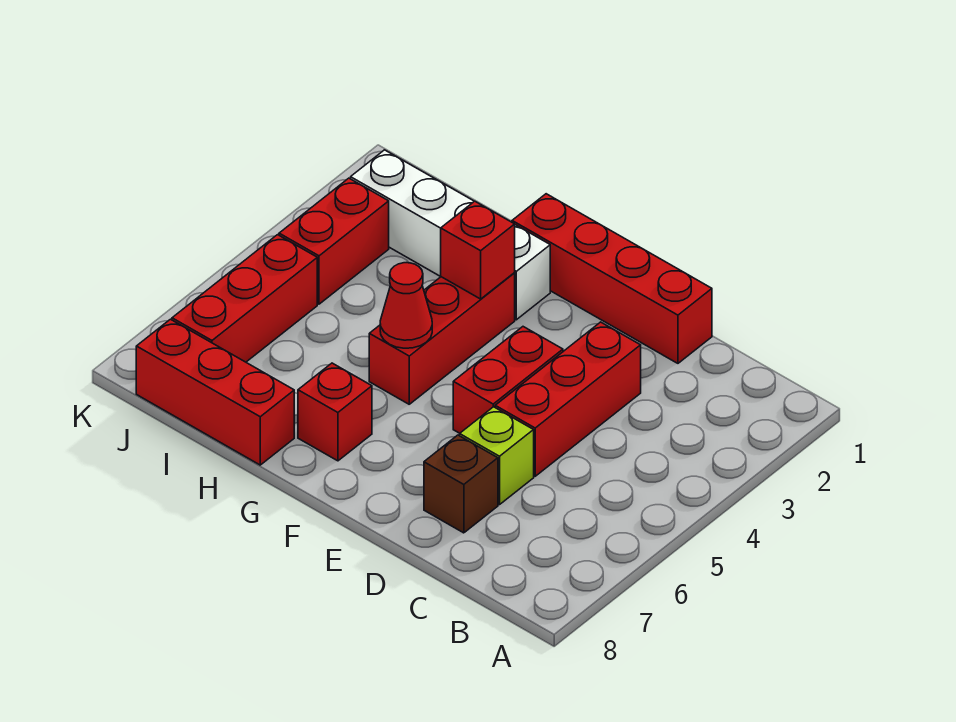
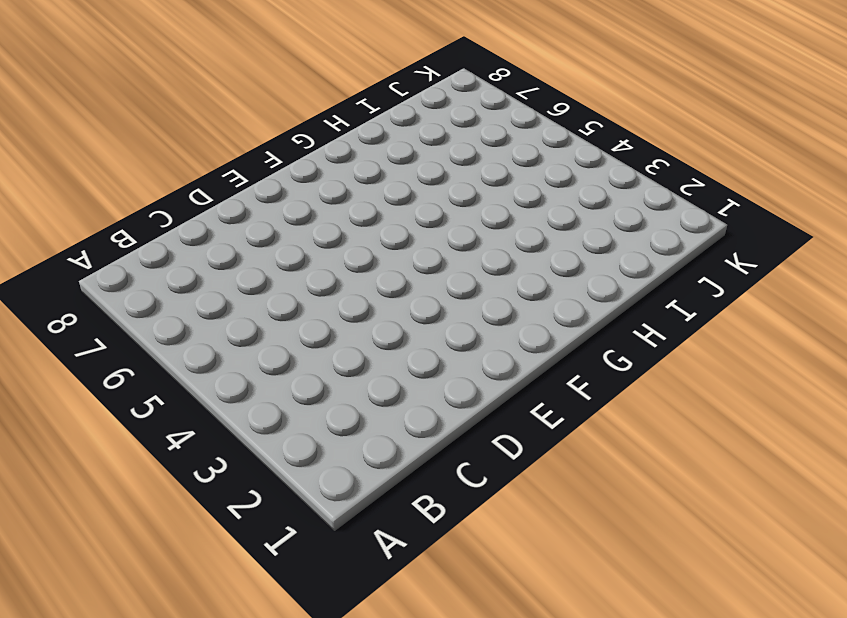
none -> red 1x4 brick [512,194,712,363]
none -> red 1x3 brick [495,322,641,476]
none -> lime 1x1 brick [460,407,534,505]

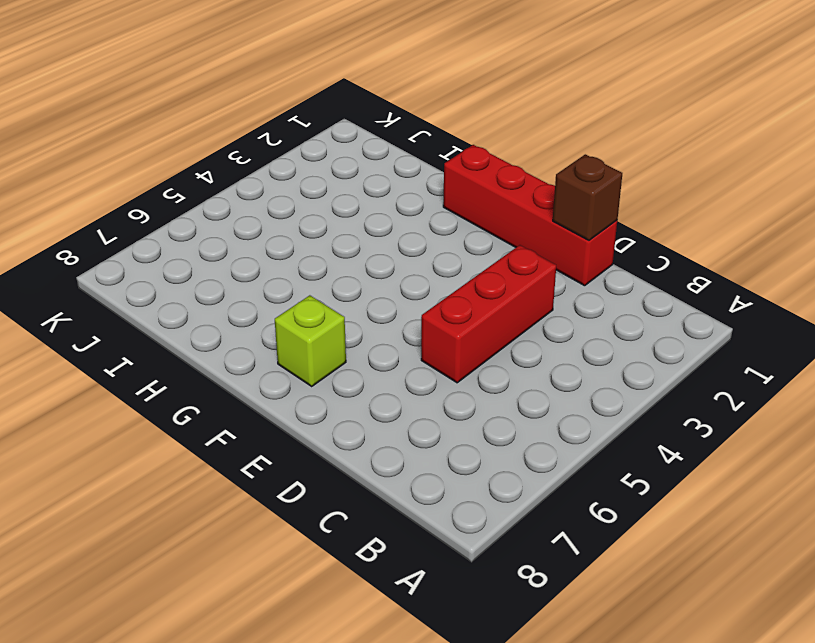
brown 1x1 brick [553,154,622,240] -> brown 1x1 brick moved to [424,435,498,533]
lime 1x1 brick [275,295,346,386] -> lime 1x1 brick moved to [460,407,534,505]
none -> red 1x2 brick [453,327,563,433]
none -> white 1x4 brick [351,150,550,320]
none -> red 1x3 brick [369,273,515,404]

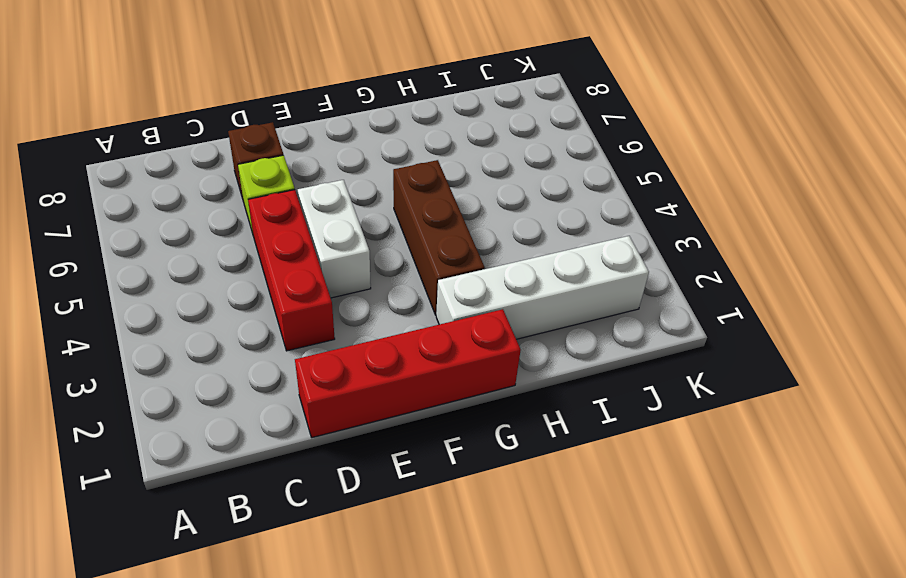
white 1x2 brick [298,180,371,298] -> red 1x2 brick [453,327,563,433]
brown 1x3 brick [393,160,485,315] -> red 1x3 brick [369,273,515,404]
none -> red 1x1 brick [298,363,372,461]
none -> red 1x3 brick [136,319,294,465]
none -> red 1x2 brick [279,178,389,304]

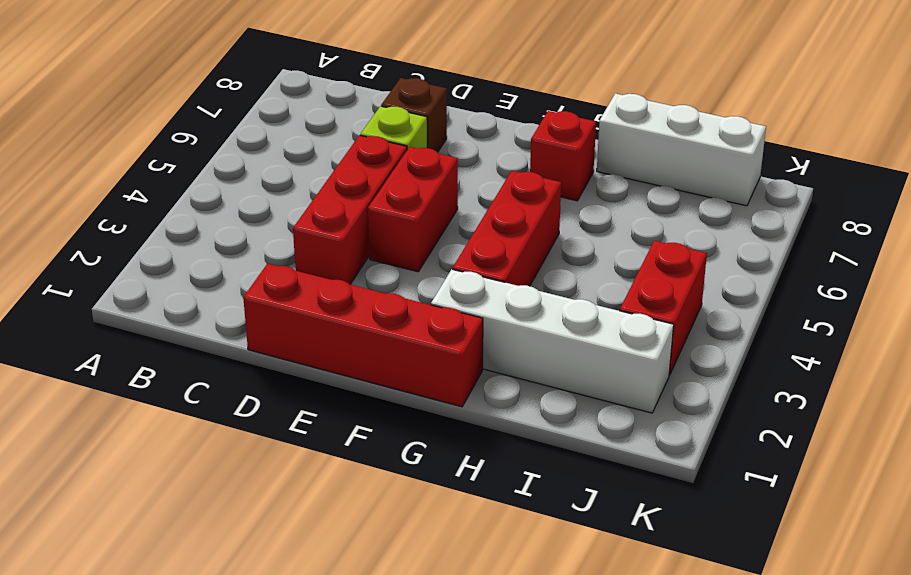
white 1x3 brick [597,93,766,206] -> red 1x3 brick [136,319,294,465]
none -> red 1x3 brick [172,235,317,362]
none -> red 1x1 brick [441,201,515,299]
none -> red 1x1 cone [380,263,432,348]

